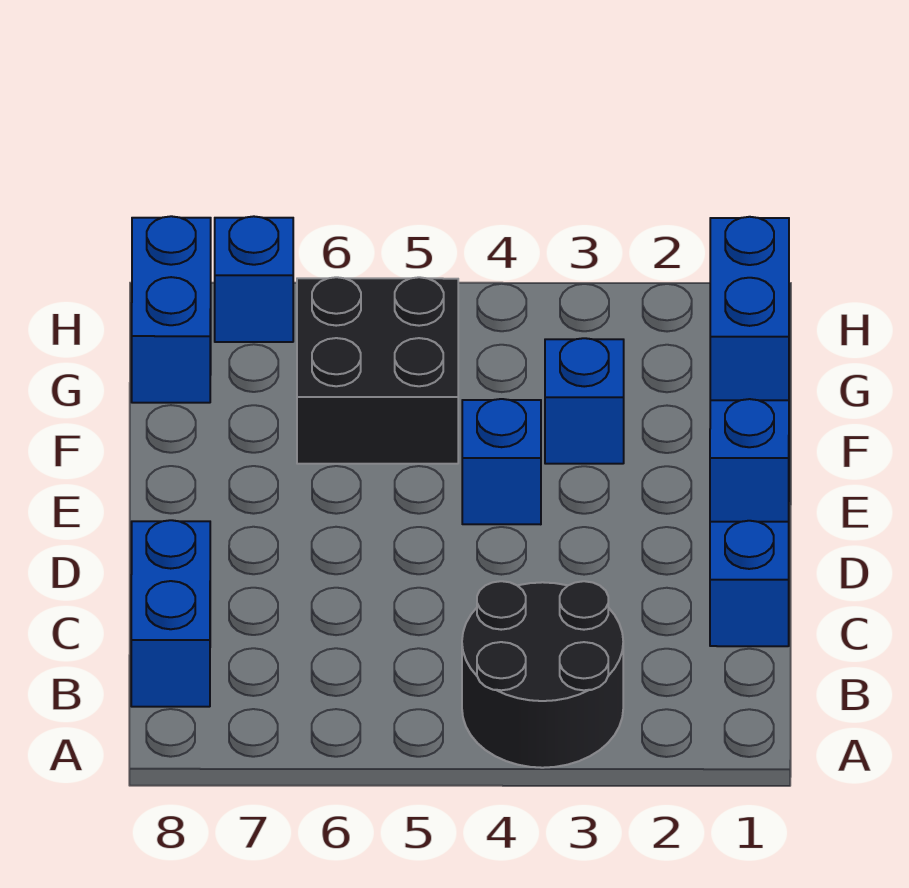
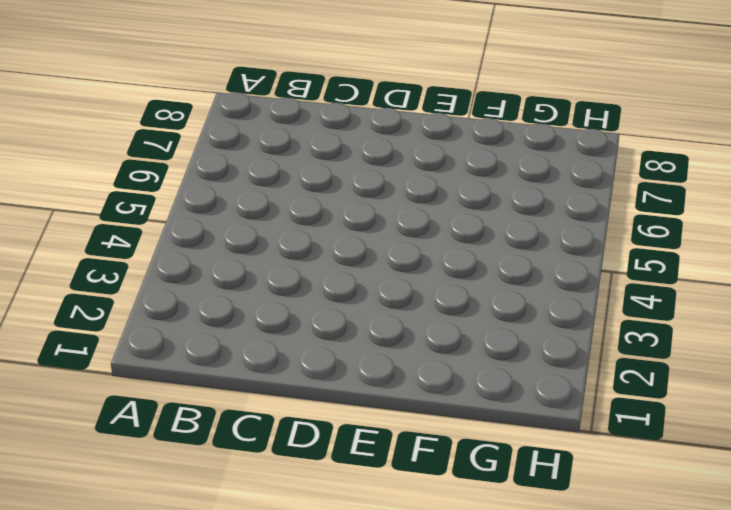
none -> black 2x2 round brick [462,581,623,768]
none -> blue 1x2 brick [131,520,210,707]

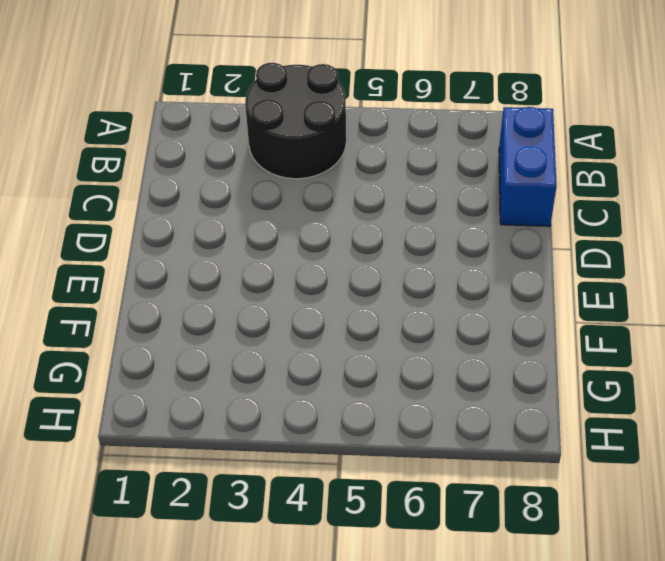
none -> blue 1x1 brick [710,521,789,646]
none -> blue 1x1 brick [710,399,789,522]

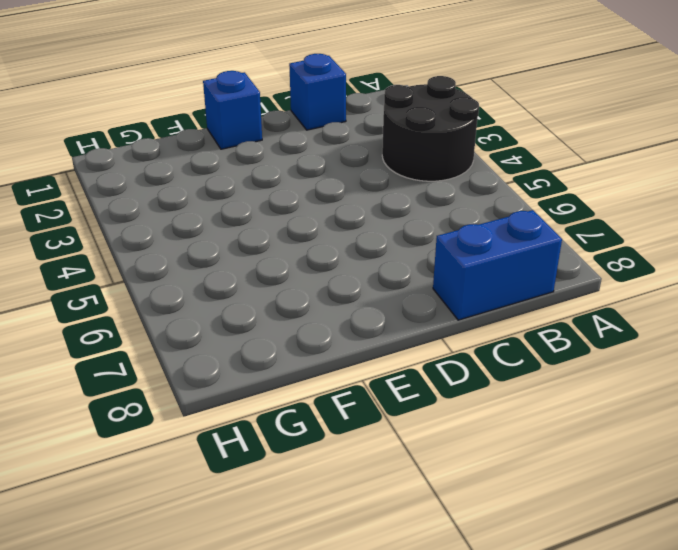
none -> blue 1x1 brick [462,399,541,524]
none -> blue 1x1 brick [545,338,624,464]

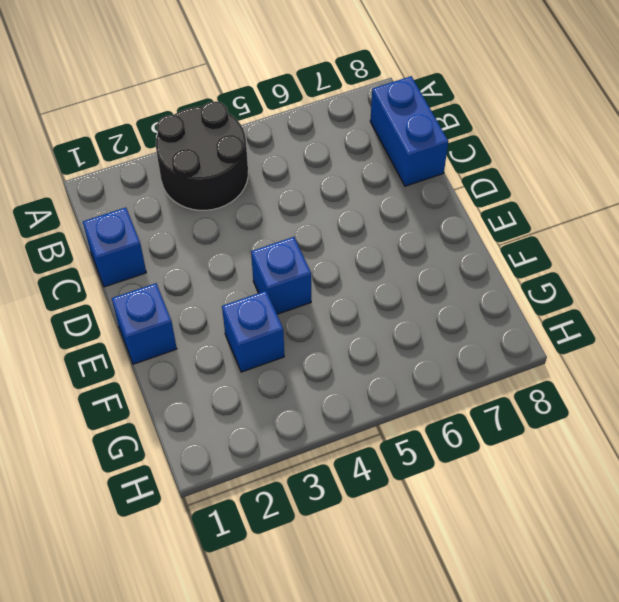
none -> black 2x2 brick [297,277,458,464]
none -> blue 1x2 brick [710,217,789,400]

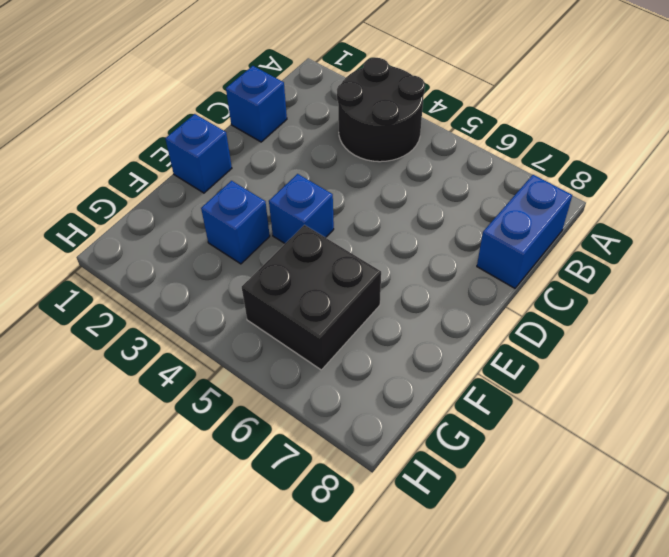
none -> blue 1x2 brick [710,217,789,400]
none -> blue 1x2 brick [132,216,211,403]

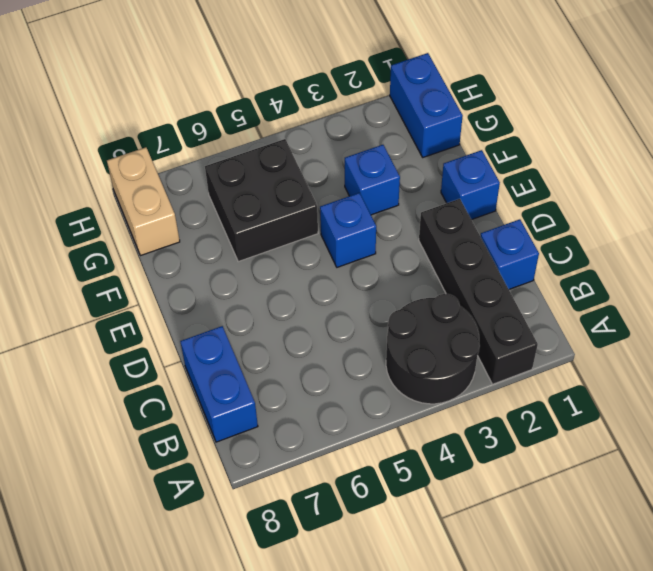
black 1x4 brick [419,199,538,384] -> none
tan 1x2 brick [107,147,180,256] -> blue 1x2 brick [132,216,211,403]
none -> blue 1x1 brick [215,216,293,342]

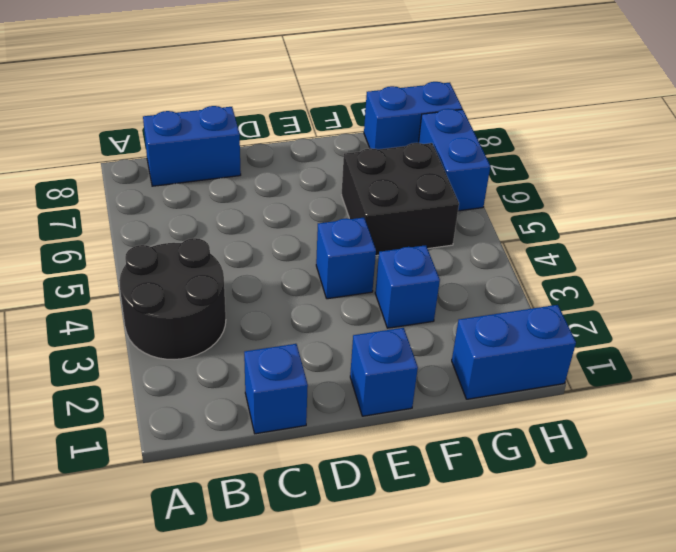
blue 1x2 brick [419,109,490,211] -> blue 1x1 brick [215,216,293,342]

